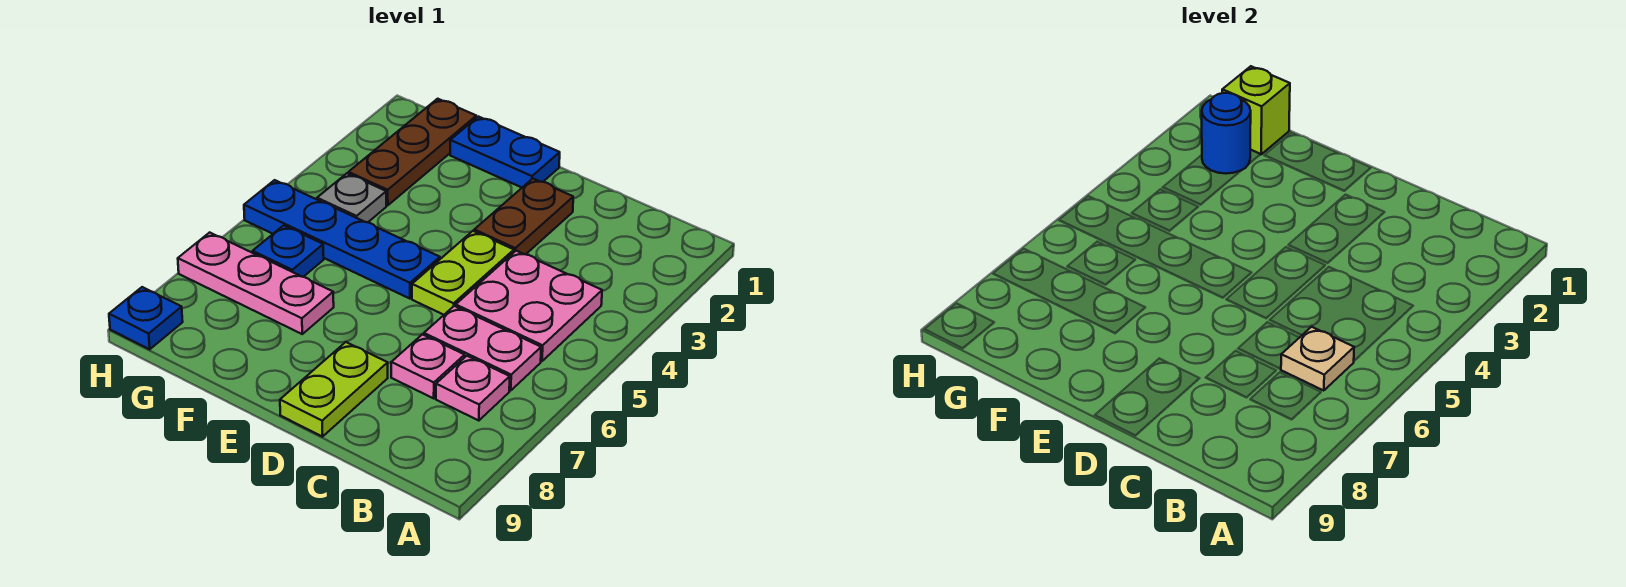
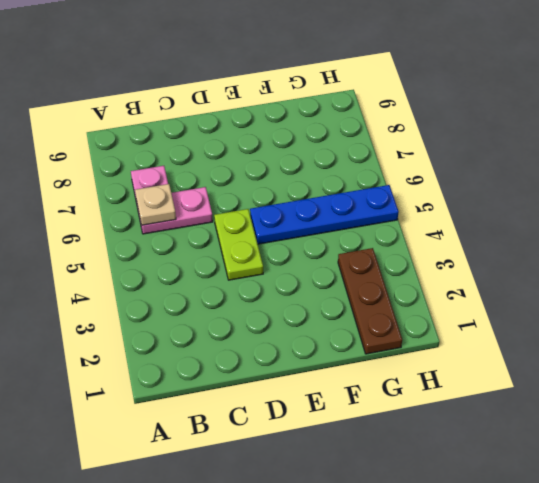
none -> pink 2x2 plate [456,251,602,361]
none -> pink 1x1 plate [391,334,465,398]
none -> brown 1x2 plate [474,179,573,254]

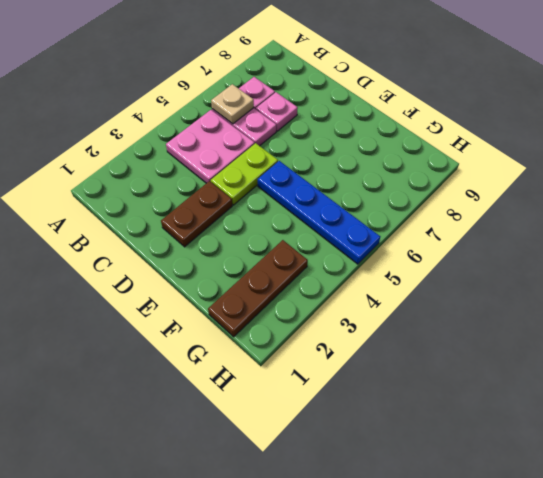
none -> lime 1x2 plate [280,342,388,437]
none -> blue 1x2 plate [450,117,560,187]
none -> pink 1x3 plate [178,232,334,334]

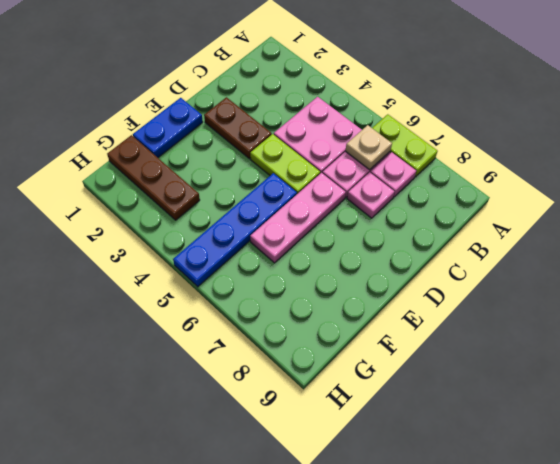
lime 1x2 plate [372,114,438,177] -> lime 1x2 plate moved to [280,342,388,437]
pink 1x3 plate [250,173,346,263] -> pink 1x3 plate moved to [178,232,334,334]
none -> grey 1x1 plate [317,173,386,222]
none -> blue 1x1 plate [253,225,324,277]
none -> blue 1x1 plate [109,287,183,349]

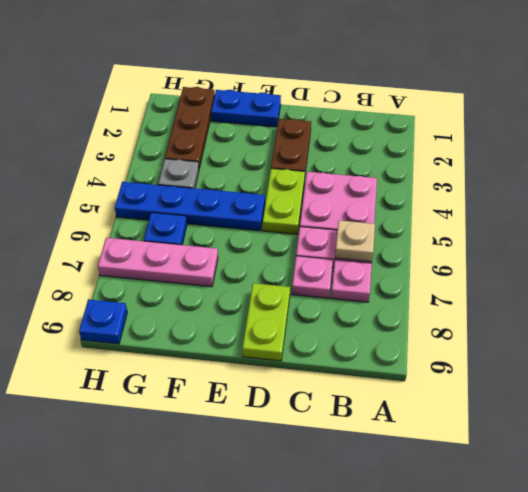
none -> lime 1x1 brick [1222,66,1290,154]
none -> blue 1x1 round brick [1202,93,1251,174]

